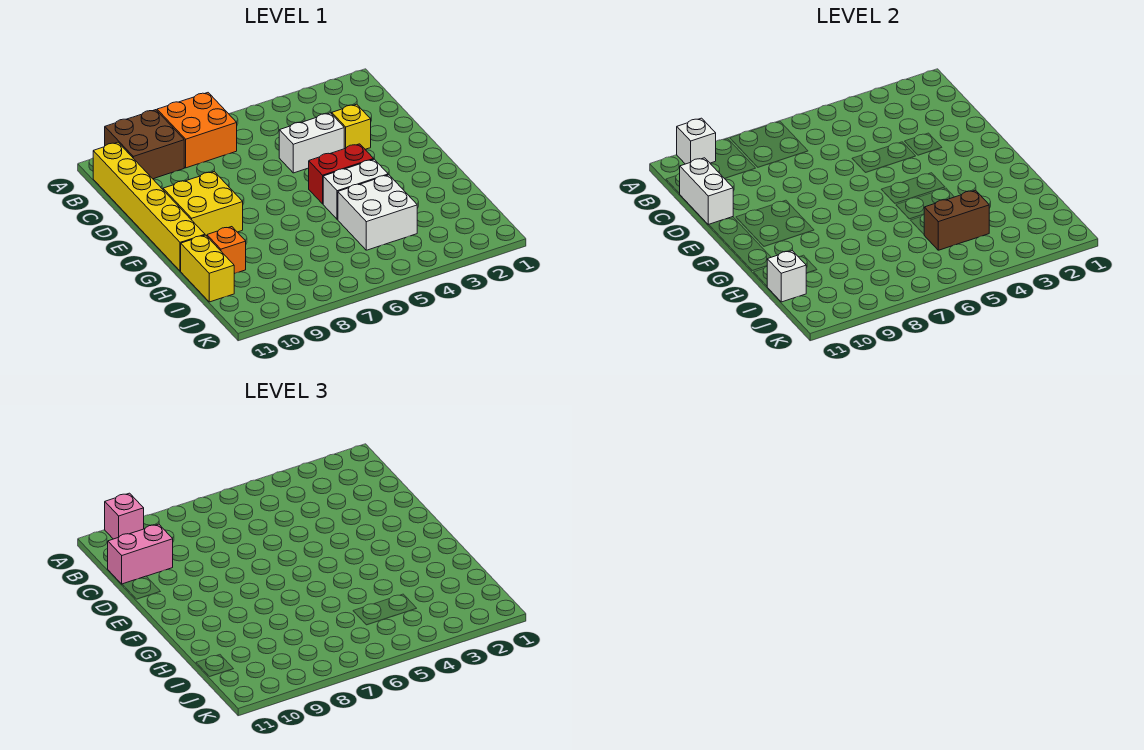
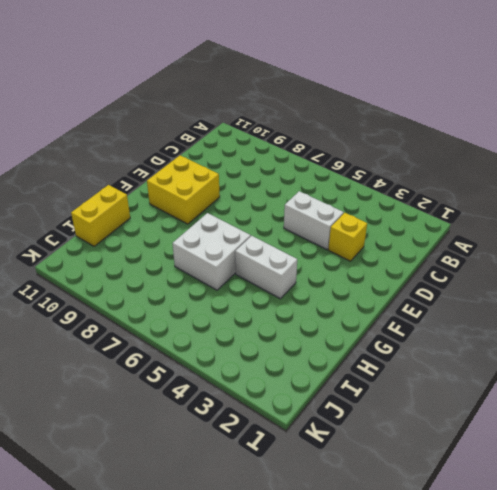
white 2x2 brick [173,213,251,290] -> white 2x2 brick moved to [338,175,417,250]
none -> orange 2x2 brick [157,93,237,168]
none -> brown 2x2 brick [105,110,184,179]
none -> yellow 1x6 brick [93,142,205,271]

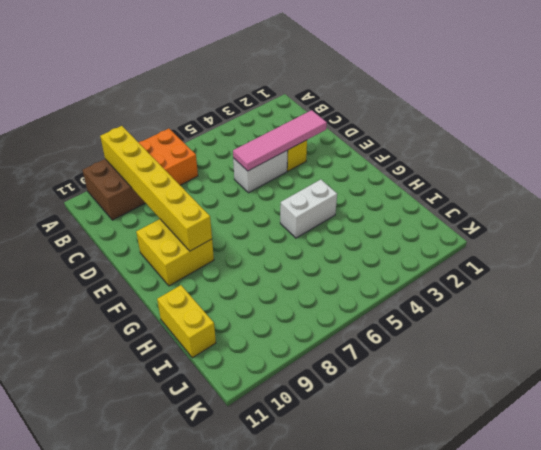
yellow 1x6 brick [100,126,212,251] -> yellow 1x6 brick moved to [93,142,205,271]
pink 1x4 tile [233,110,327,171] -> none
none -> red 1x2 brick [309,144,374,204]
none -> white 2x2 brick [338,175,417,250]
none -> orange 1x1 brick [207,227,246,274]

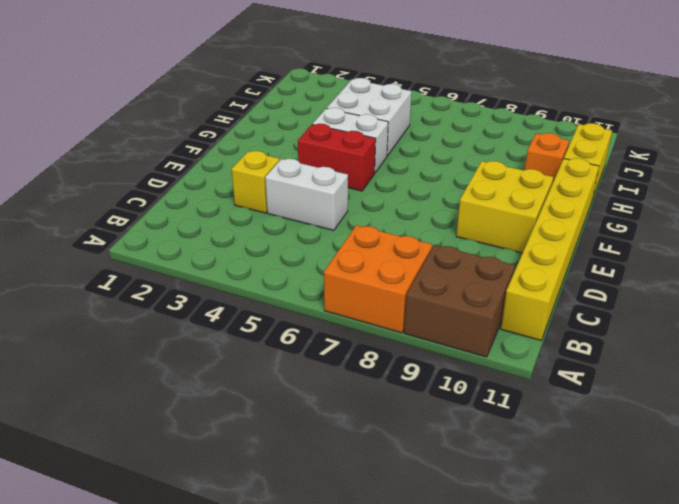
none -> white 1x1 brick [677,118,716,164]
none -> white 1x2 brick [679,158,733,225]
none -> brown 1x2 brick [924,190,989,250]

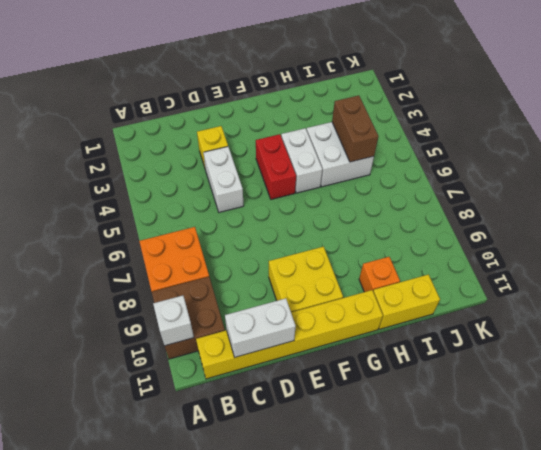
none -> white 1x1 brick [767,251,806,302]
none -> pink 1x1 brick [105,493,144,539]
none -> pink 1x2 brick [108,524,173,584]

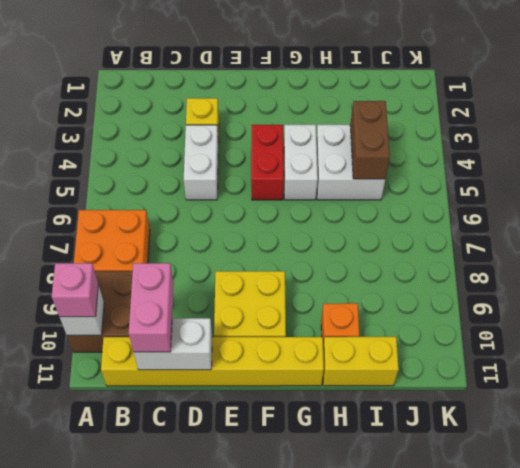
none -> white 1x1 brick [767,251,806,302]

